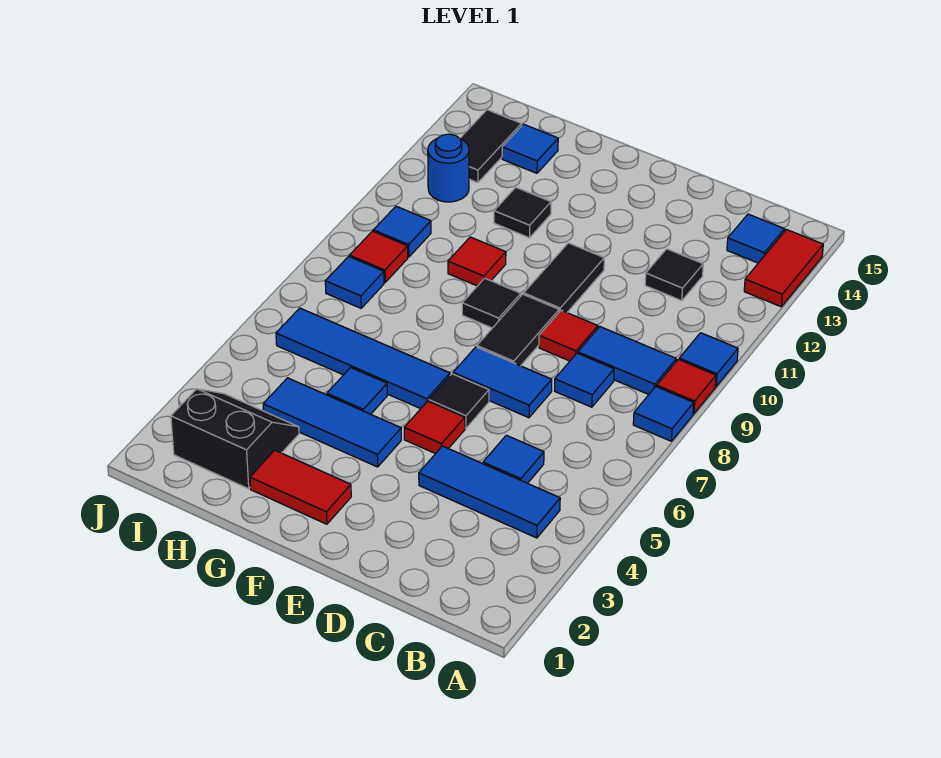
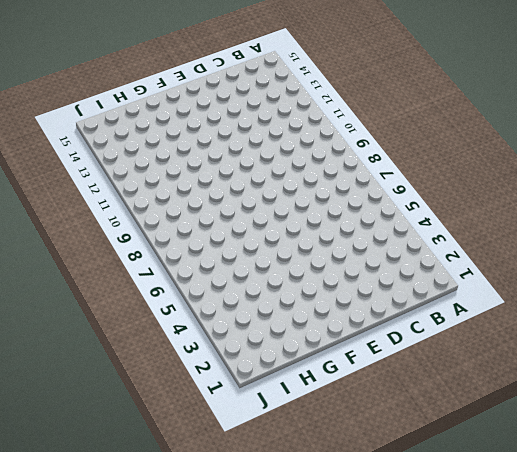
none -> blue 1x1 tile [633,387,694,441]
none -> red 1x1 tile [657,359,716,414]
none -> blue 1x1 tile [679,333,738,386]
none -> red 1x2 tile [744,230,823,307]

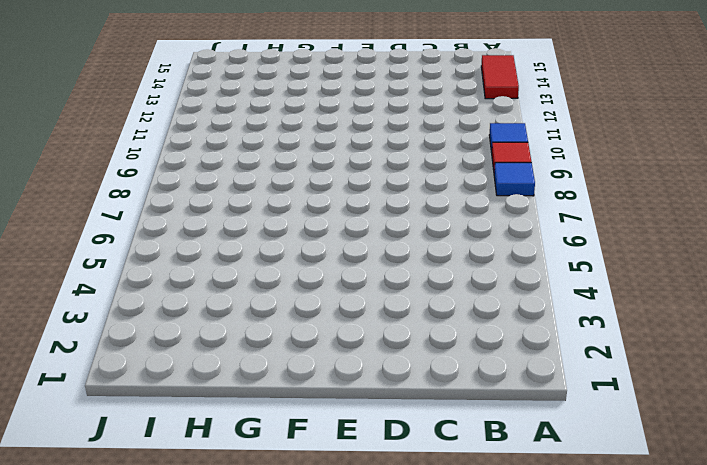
none -> blue 1x3 tile [419,446,560,538]
none -> blue 1x2 tile [578,327,676,394]
none -> blue 1x1 tile [727,214,784,263]
none -> blue 1x1 tile [483,435,544,483]

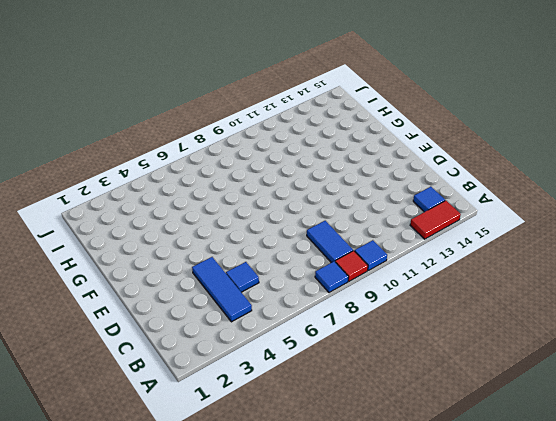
none -> blue 1x1 tile [554,353,614,407]
none -> black 1x1 tile [645,249,703,301]
none -> blue 1x2 tile [453,347,552,418]
none -> red 1x1 tile [539,310,598,361]

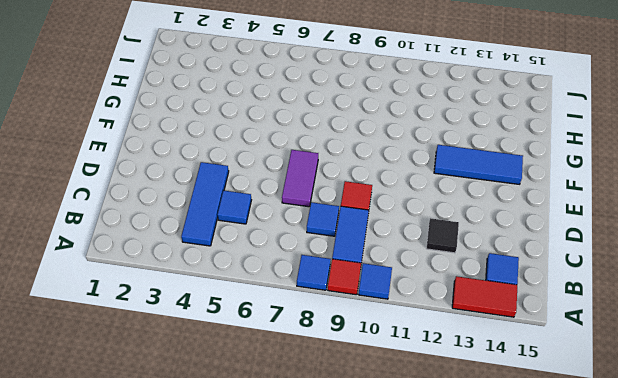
purple 1x2 tile [282,150,318,207] -> blue 1x2 tile [453,347,552,418]
blue 1x3 tile [434,145,523,184] -> blue 1x3 tile turned to [263,378,401,467]
none -> red 1x1 tile [404,401,465,454]
none -> black 1x1 tile [429,374,489,428]
none -> black 1x2 tile [477,294,559,366]
none -> black 1x2 tile [524,243,604,312]

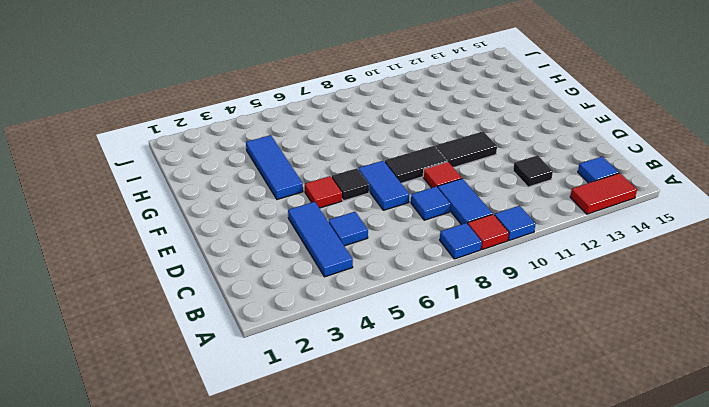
none -> red 1x2 tile [250,450,351,524]
none -> blue 1x4 tile [276,308,450,409]
none -> black 1x1 tile [462,278,521,328]
none -> blue 1x1 tile [327,367,387,414]

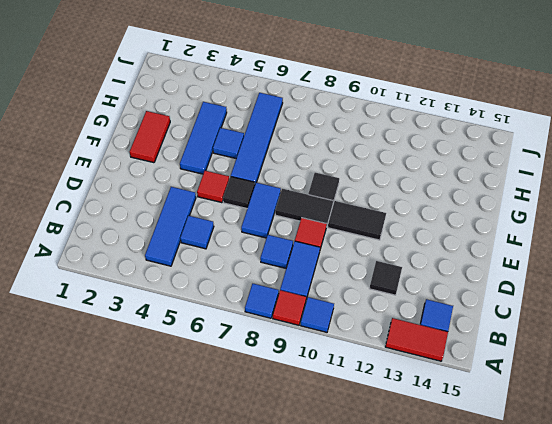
none -> red 1x1 tile [448,237,506,286]
none -> black 1x1 tile [494,187,551,238]
none -> black 2x2 slope [171,389,299,489]
none -> blue 1x1 tile [502,124,558,173]

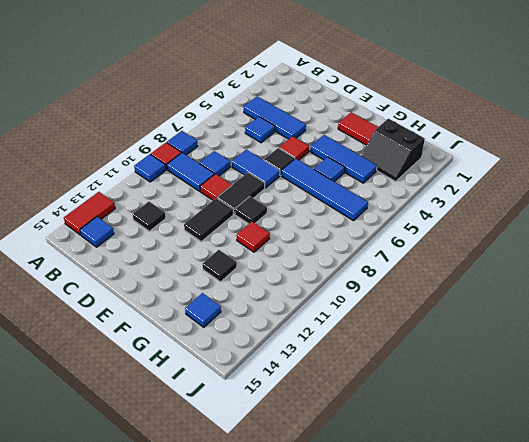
none -> blue 1x1 tile [325,257,384,308]
none -> red 1x1 tile [350,231,408,282]
none -> blue 1x1 tile [373,206,431,257]
none -> blue 1x1 round brick [428,134,469,202]

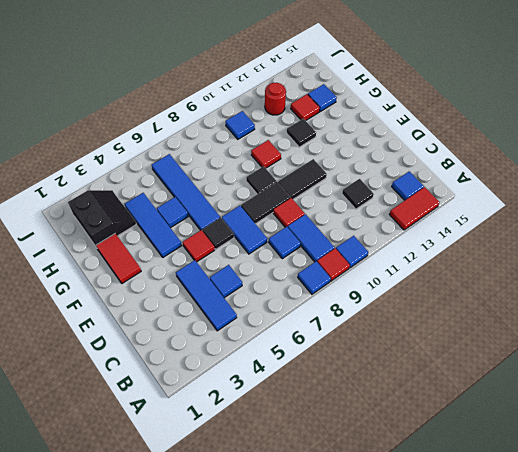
red 1x1 tile [291,94,320,121] -> red 1x1 tile moved to [350,231,408,282]
red 1x1 round brick [265,83,286,115] -> blue 1x1 round brick [428,134,469,202]
none -> blue 1x1 tile [325,257,384,308]
none -> black 1x2 tile [460,110,522,183]

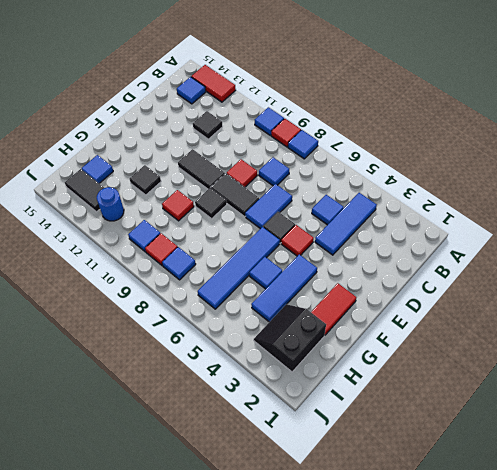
none -> blue 1x2 tile [578,327,676,394]

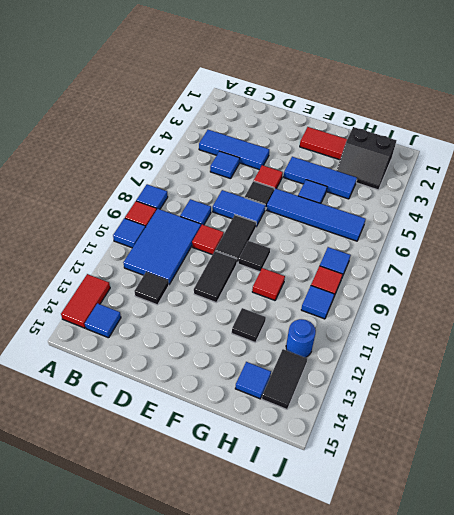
blue 2x3 tile [123,209,201,284] -> blue 1x2 tile [578,327,676,394]

